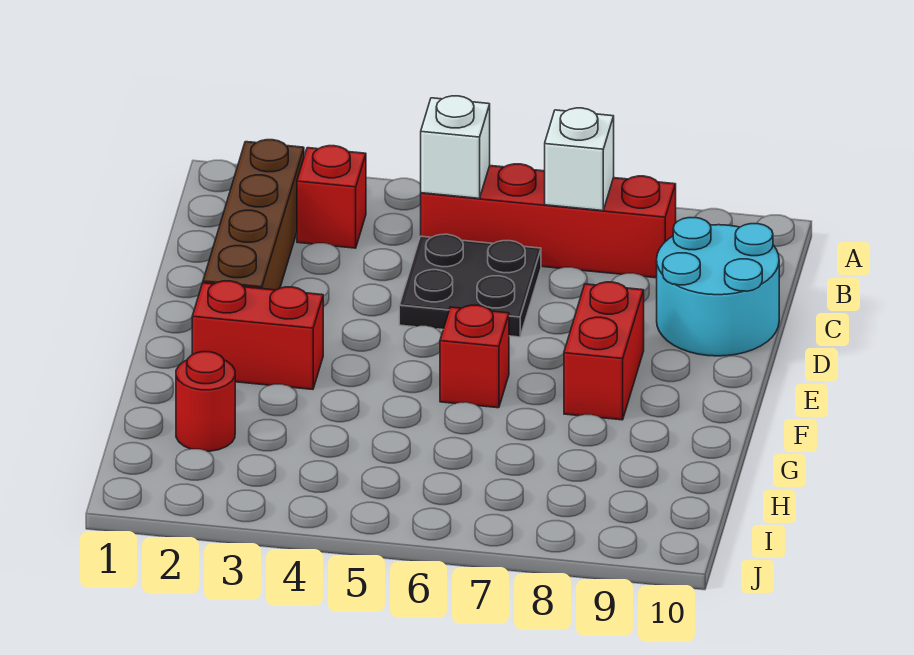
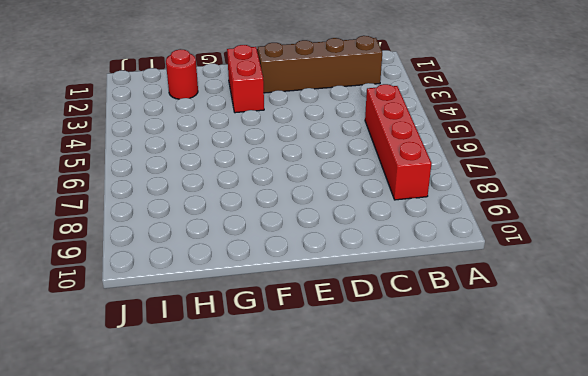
none -> red 1x1 brick [297,146,366,248]
none -> black 2x2 plate [399,234,541,337]

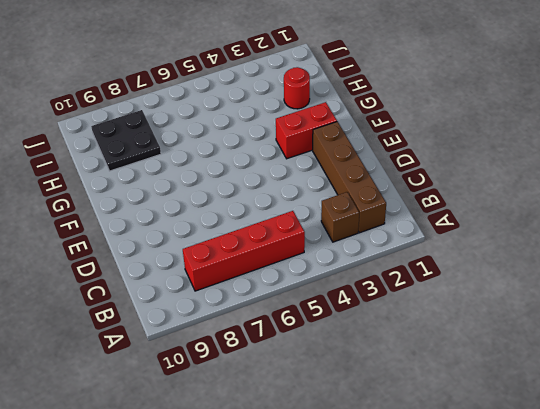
brown 1x1 brick [321,192,359,242] -> red 1x1 brick [297,146,366,248]
black 2x2 plate [91,110,161,171] -> black 2x2 plate moved to [399,234,541,337]
none -> cyan 2x2 round brick [657,218,779,356]
none -> red 1x2 brick [564,282,644,420]

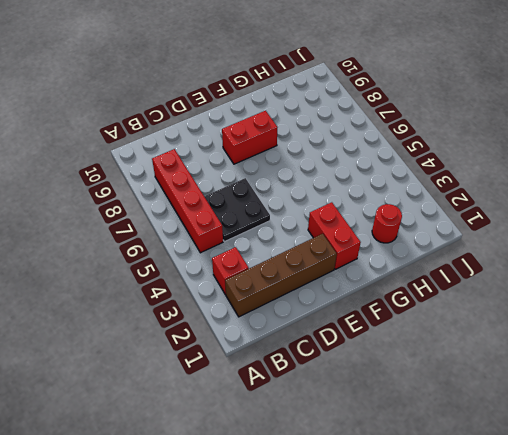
none -> cyan 2x2 round brick [657,218,779,356]
none -> red 1x1 brick [440,305,509,408]

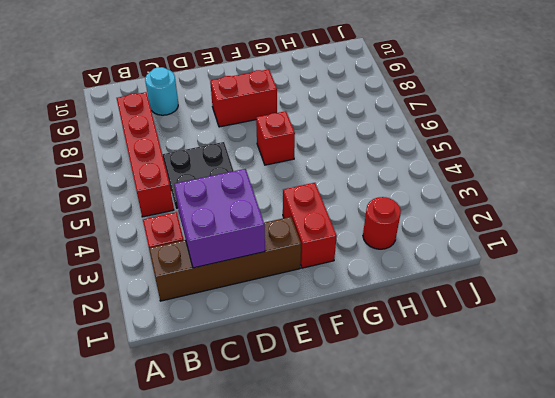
purple 2x2 brick [174,169,265,268] -> none
cyan 1x1 round brick [145,67,178,115] -> cyan 2x2 round brick [657,218,779,356]
none -> white 1x1 brick [421,96,490,198]
none -> white 1x1 brick [545,108,614,211]

